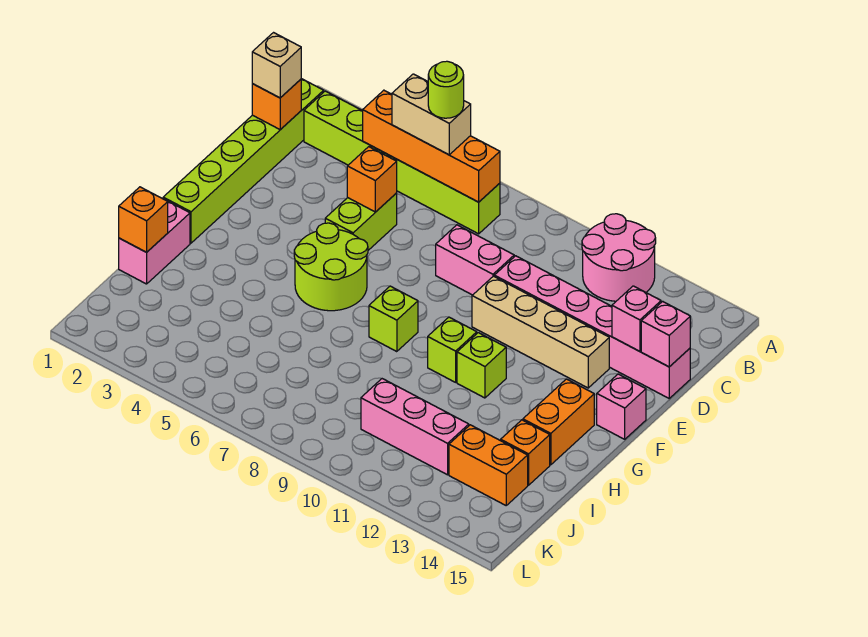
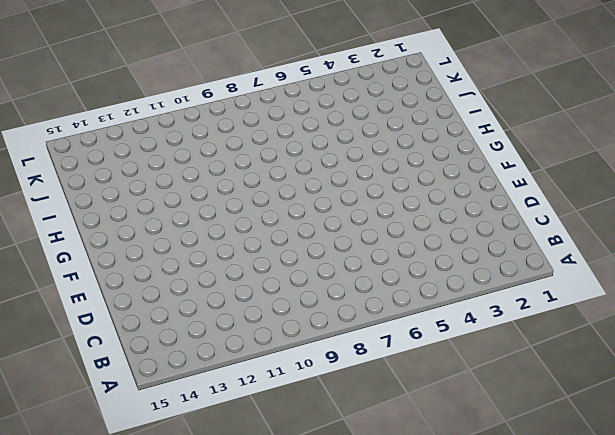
none -> pink 2x2 round brick [582,214,656,301]
none -> lime 1x6 brick [163,79,324,243]
none -> lime 1x6 brick [304,91,500,234]

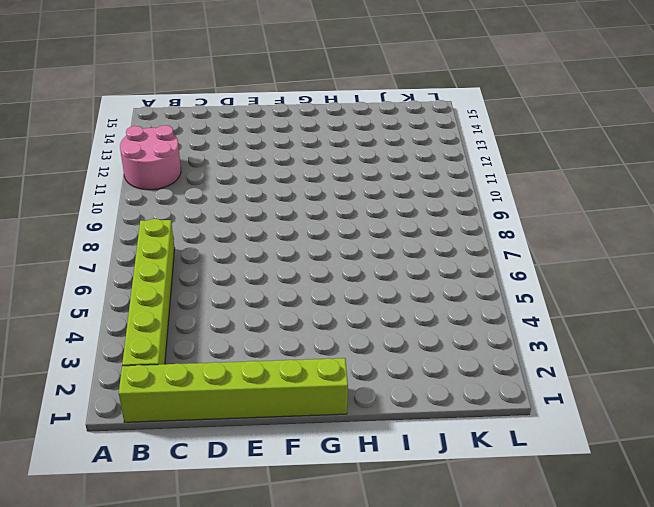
none -> lime 1x2 brick [325,193,397,250]
none -> pink 1x2 brick [436,225,514,295]
none -> pink 1x6 brick [494,256,690,398]

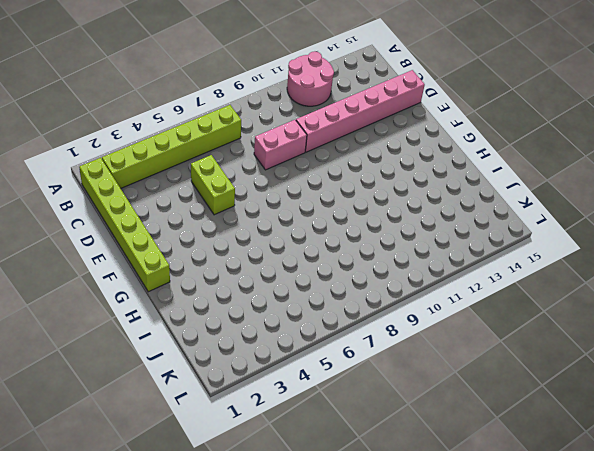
none -> tan 1x4 brick [472,276,609,388]
none -> lime 2x2 round brick [294,223,368,311]
none -> pink 1x1 brick [597,374,646,439]

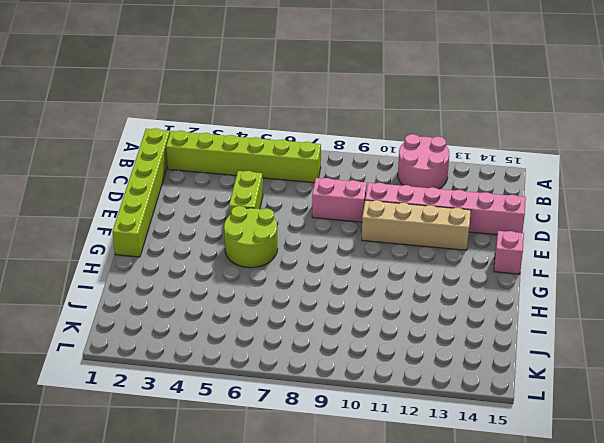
none -> lime 1x1 brick [369,286,418,352]
none -> lime 1x1 brick [428,317,477,382]
none -> lime 1x1 brick [457,333,506,398]

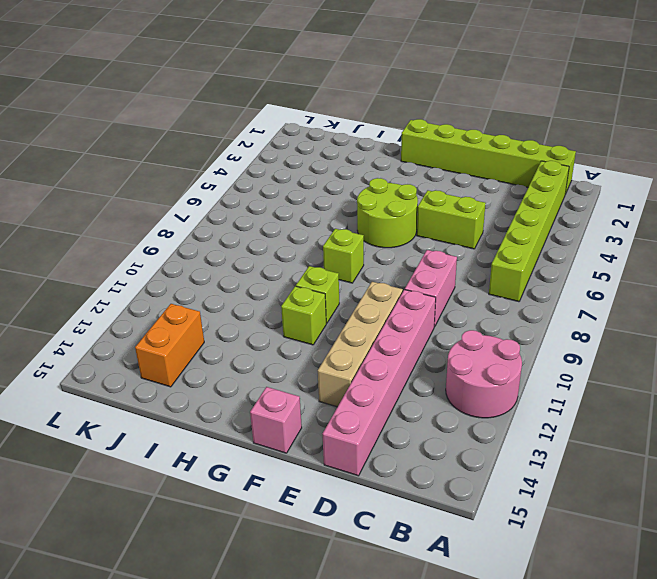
none -> orange 1x2 brick [523,379,594,465]
none -> pink 1x2 brick [119,198,190,284]
none -> orange 1x1 brick [501,420,550,485]

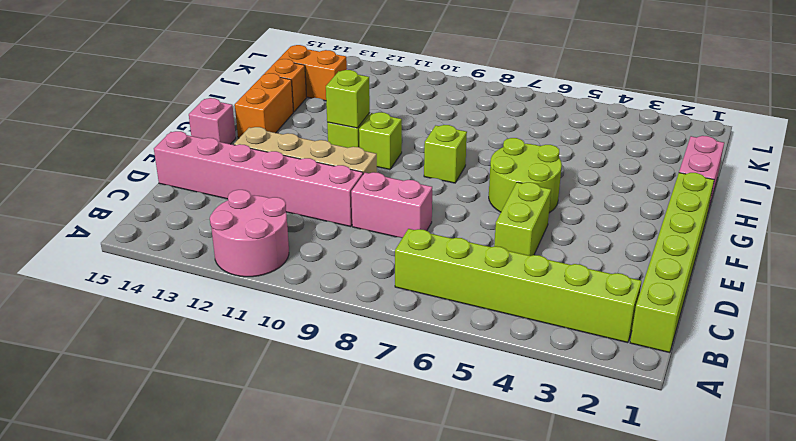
lime 1x1 brick [326,70,370,128] -> none
none -> pink 1x3 brick [361,379,469,475]
none -> orange 1x4 brick [363,90,500,202]
none -> orange 1x1 brick [252,79,301,130]

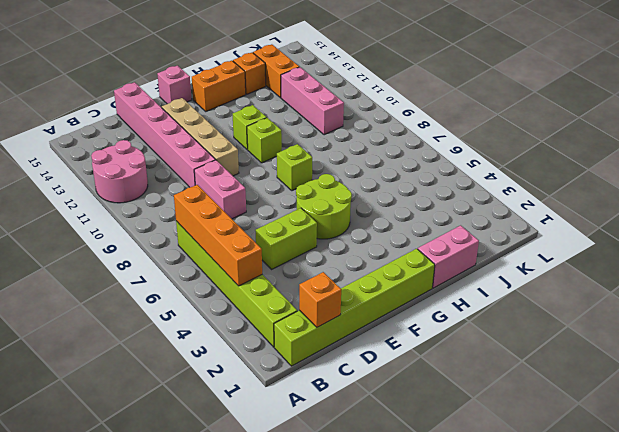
none -> orange 1x1 brick [347,147,397,212]
none -> pink 1x1 brick [612,286,661,351]
none -> pink 1x1 brick [641,301,690,367]

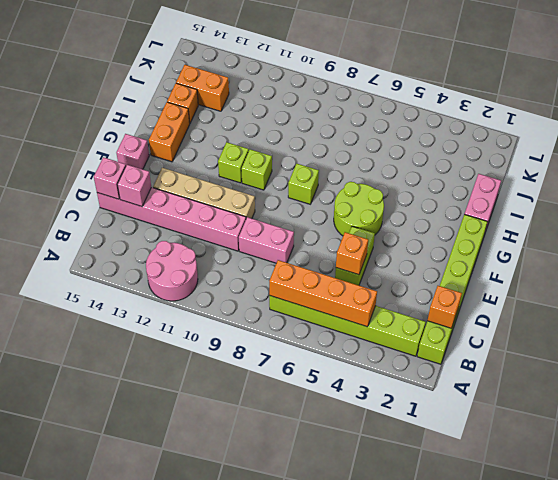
none -> pink 1x3 brick [361,379,469,475]
none -> orange 1x1 brick [119,187,168,252]
none -> tan 1x2 brick [392,74,471,155]

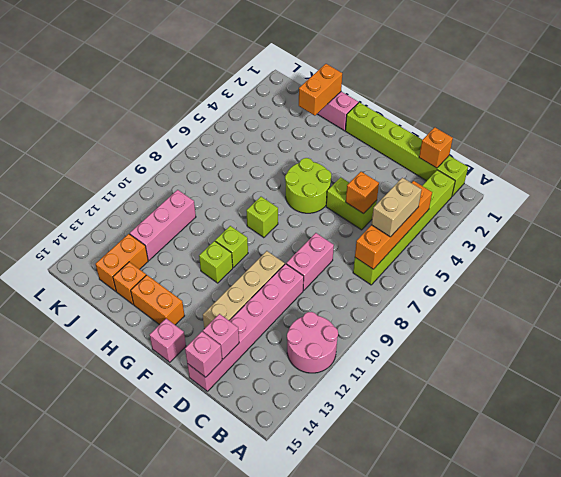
orange 1x2 brick [299,64,342,116] -> orange 1x1 brick [119,187,168,252]
none -> tan 1x1 brick [252,33,301,98]
none -> lime 1x1 round brick [428,61,464,118]

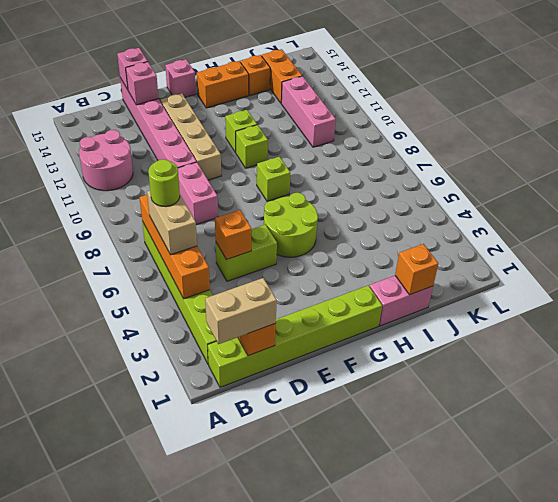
tan 1x2 brick [205,278,277,344] -> tan 1x1 brick [252,33,301,98]

